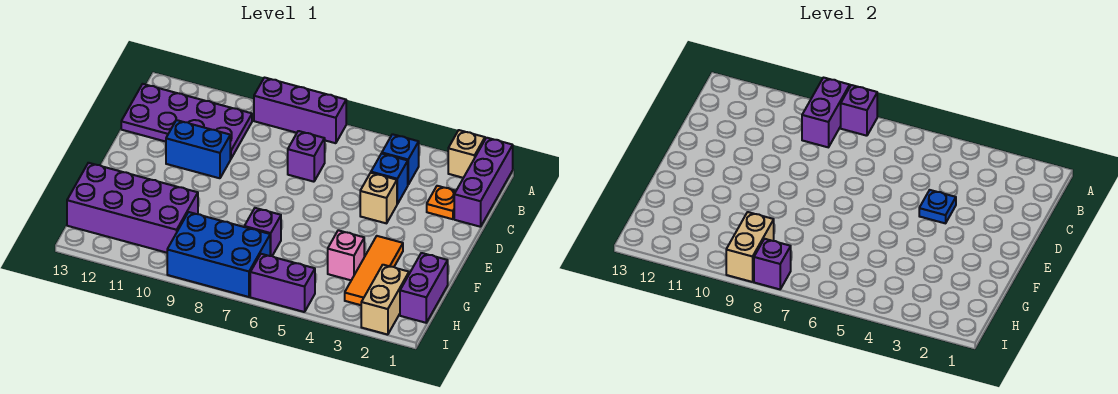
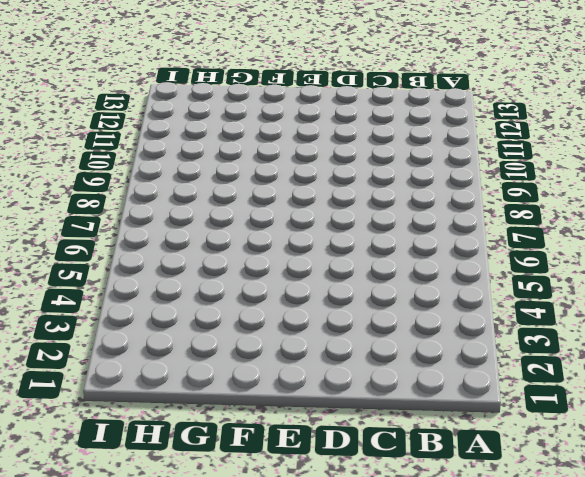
none -> purple 1x3 brick [454,138,513,227]
none -> tan 1x1 brick [448,130,485,178]
none -> purple 1x3 brick [254,78,346,143]

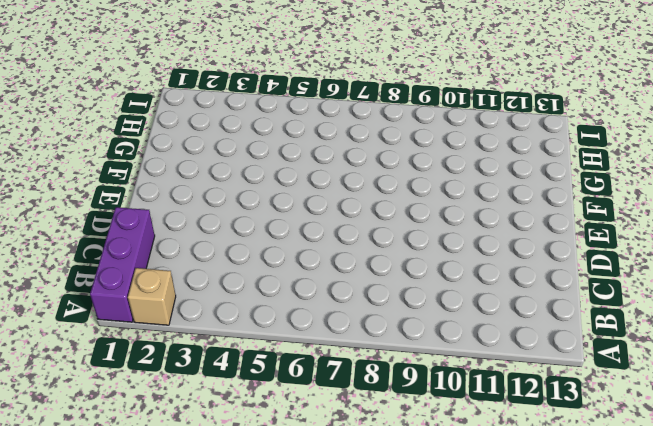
none -> purple 1x3 brick [254,78,346,143]
none -> blue 1x1 brick [382,134,419,185]
none -> purple 2x4 plate [121,84,252,159]

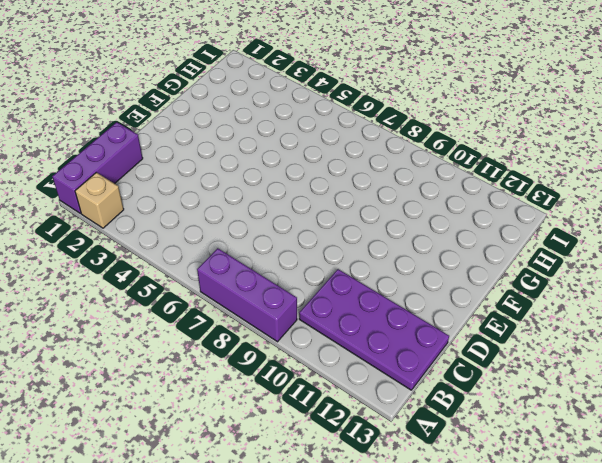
none -> blue 1x1 brick [382,134,419,185]
none -> orange 1x1 plate [427,186,456,219]
none -> blue 1x1 brick [371,154,408,204]

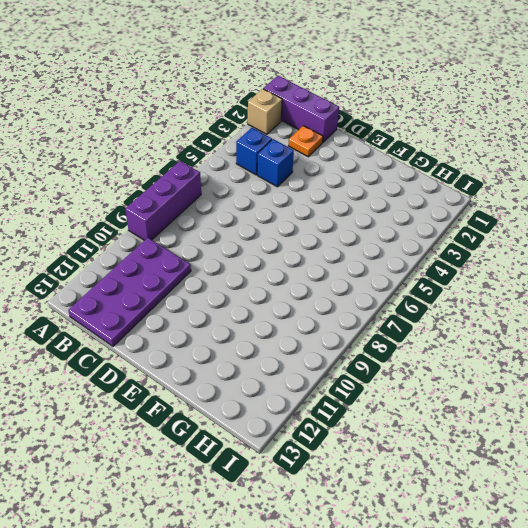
none -> purple 1x1 brick [288,131,325,182]
none -> tan 1x1 brick [360,173,397,223]
none -> blue 1x2 brick [166,120,230,178]

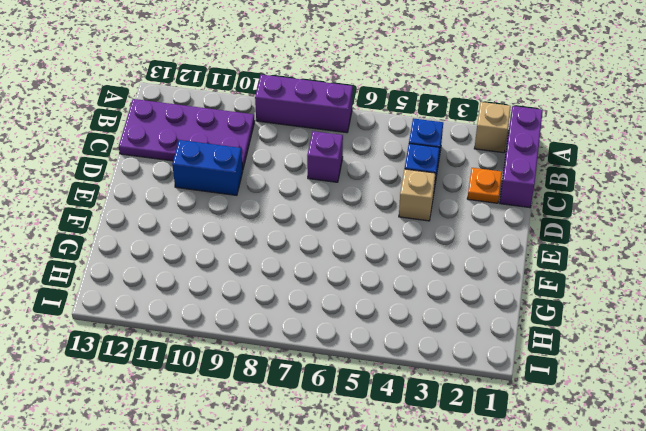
none -> orange 1x3 tile [345,236,403,305]
none -> purple 1x2 brick [400,253,448,323]
none -> pink 1x1 brick [328,230,364,280]

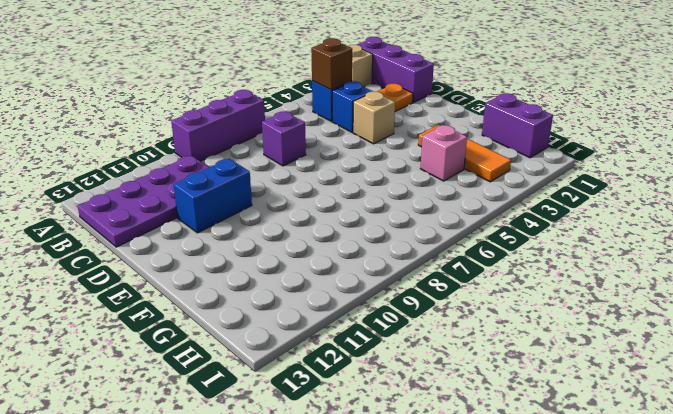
brown 1x1 brick [311,38,352,90] -> none
none -> purple 1x1 brick [244,208,281,256]
none -> purple 2x4 brick [67,163,198,253]
none -> tan 1x2 brick [361,265,409,335]

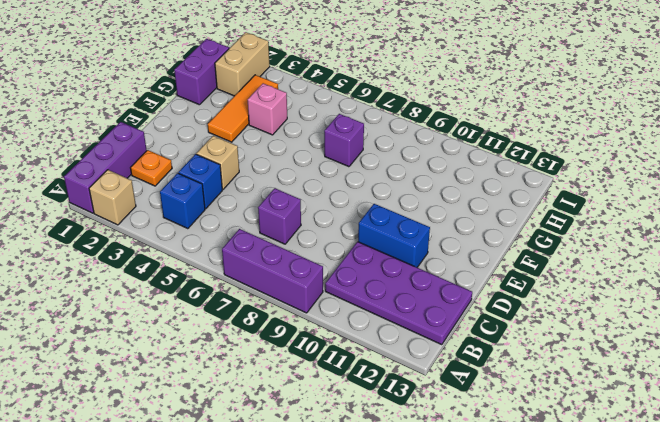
none -> purple 2x4 brick [67,163,198,253]
none -> blue 2x3 brick [167,212,270,297]
none -> purple 1x2 brick [250,254,315,312]

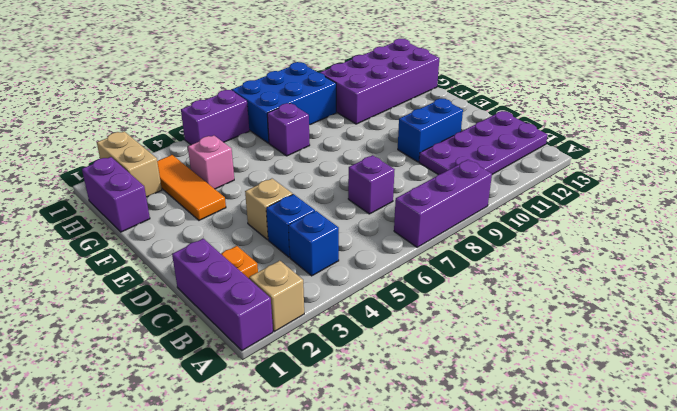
none -> purple 1x1 brick [841,85,877,136]
none -> purple 1x2 brick [802,78,850,147]
none -> blue 1x1 plate [919,190,956,223]

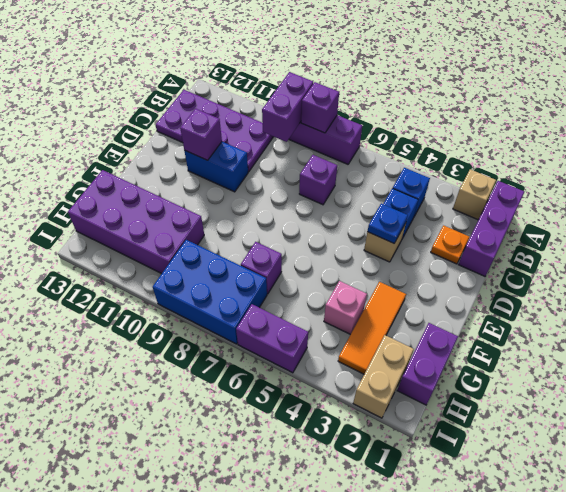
purple 1x1 brick [180,109,222,160] -> purple 1x1 brick moved to [754,239,791,289]
none -> tan 1x2 brick [726,212,774,282]

